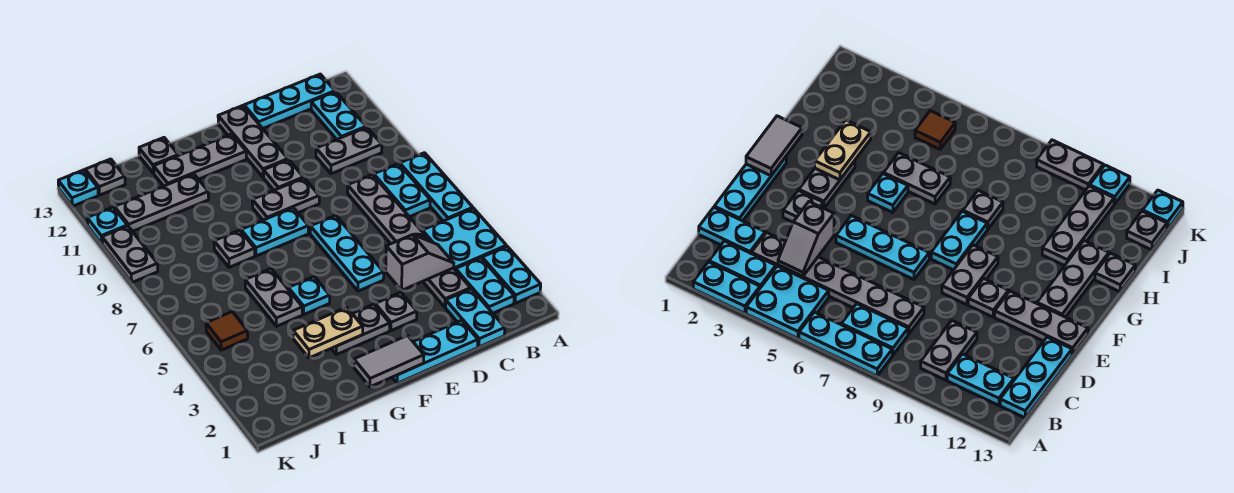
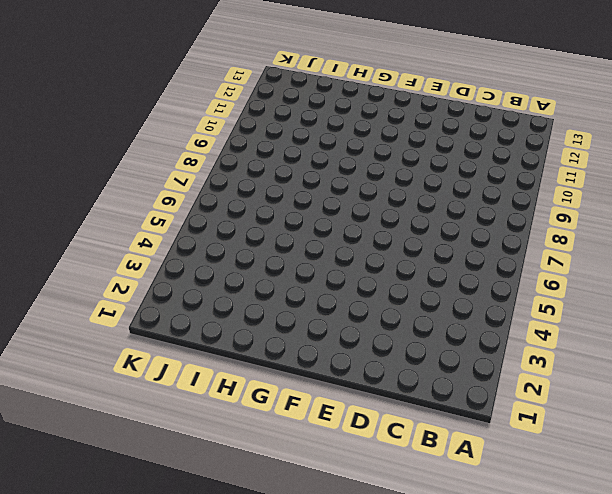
none -> cyan 1x2 plate [482,246,541,303]
none -> cyan 2x2 plate [422,208,506,270]
none -> cyan 1x3 plate [400,153,473,221]
none -> cyan 1x2 plate [456,258,514,313]

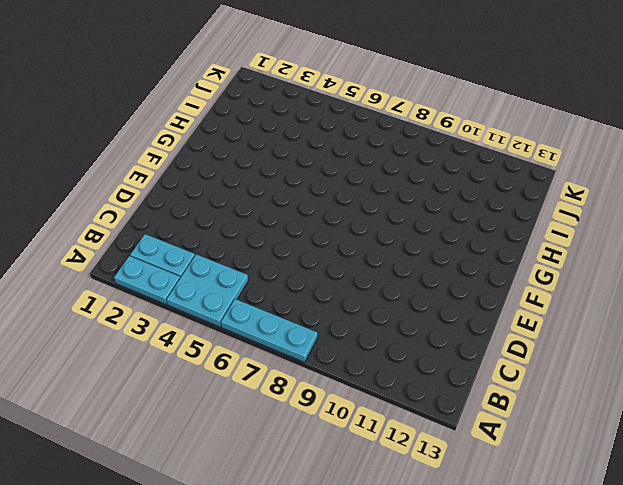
none -> cyan 1x2 plate [374,164,430,217]
none -> grey 1x2 plate [316,127,382,174]
none -> cyan 1x2 plate [311,92,366,139]
none -> cyan 1x3 plate [244,74,335,128]

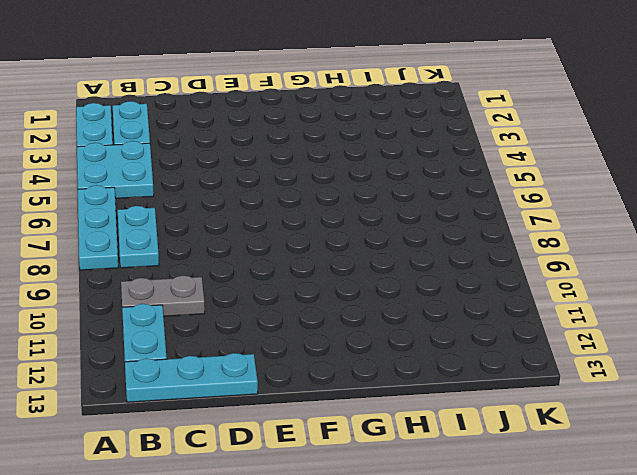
none -> cyan 1x2 plate [446,289,505,347]
none -> grey 1x6 plate [348,175,471,307]
none -> cyan 1x3 plate [392,320,478,383]
none -> grey 1x1 plate [375,293,417,331]

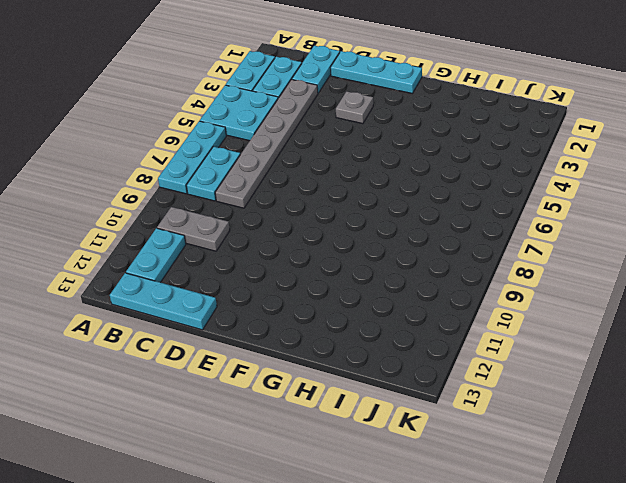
none -> cyan 1x3 plate [310,215,384,291]
none -> grey 1x2 plate [252,178,319,220]
none -> grey 1x1 plate [264,160,303,190]
none -> grey 1x3 plate [218,106,288,177]

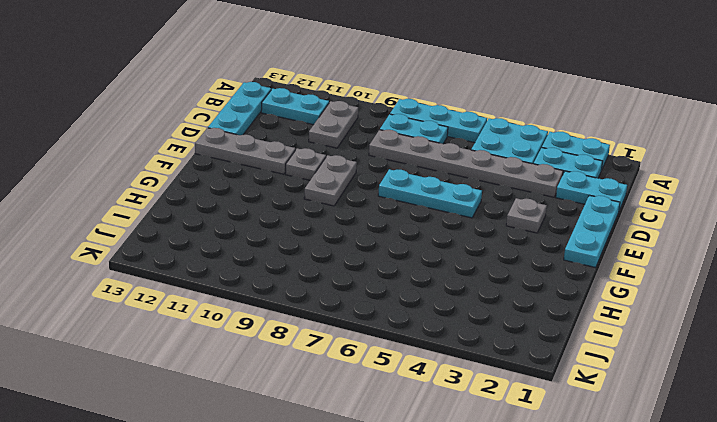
none -> grey 1x2 plate [331,304,390,355]
none -> cyan 1x2 plate [241,208,308,256]
none -> grey 1x3 plate [154,134,246,186]
none -> cyan 1x1 plate [288,277,330,314]

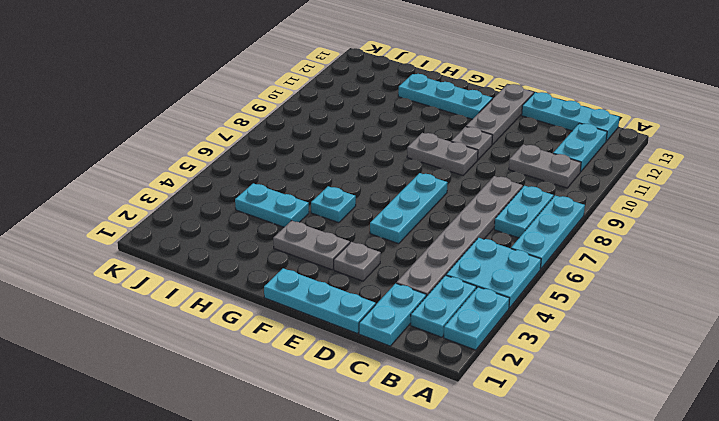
cyan 1x3 plate [398,74,492,119] -> grey 1x3 plate [154,134,246,186]
cyan 1x2 plate [235,183,309,227] -> cyan 1x2 plate moved to [241,208,308,256]
none -> grey 1x2 plate [245,269,302,326]
none -> grey 1x1 plate [214,230,255,267]
none -> grey 1x3 plate [115,174,209,231]
none -> grey 1x1 plate [139,138,178,173]

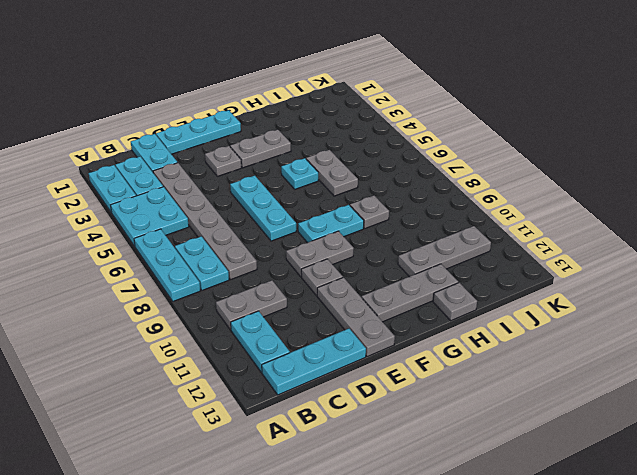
none -> brown 1x1 tile [206,312,248,350]
none -> grey 1x1 plate [85,159,125,195]
none -> grey 1x2 plate [102,226,158,282]
none -> cyan 1x1 plate [87,207,127,244]

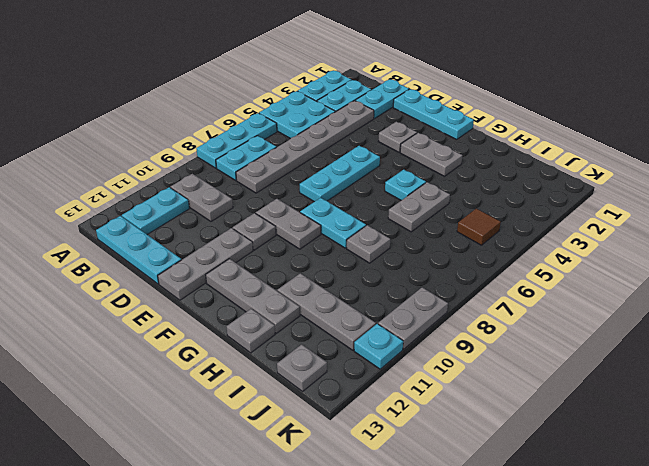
none -> cyan 1x1 plate [58,170,98,206]
none -> grey 1x2 slope [386,235,454,290]
none -> grey 1x2 tile [354,336,424,387]
none -> tan 1x2 plate [293,307,363,358]

